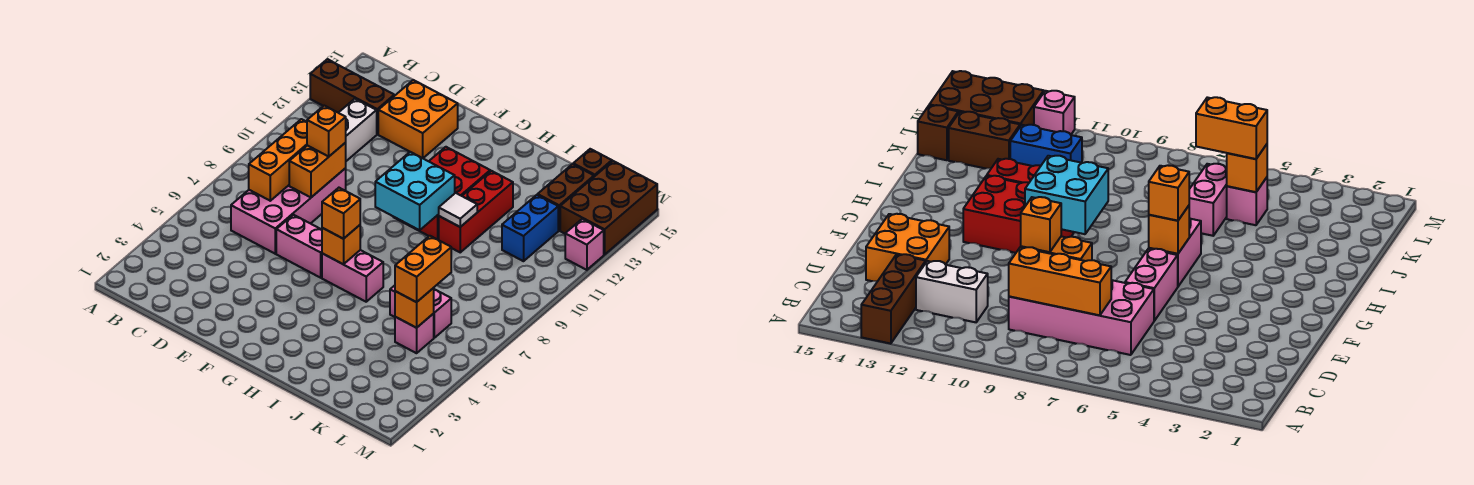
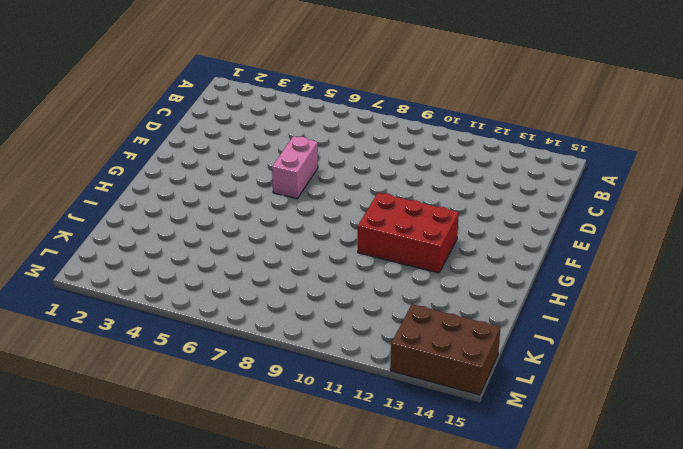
none -> brown 1x3 brick [310,59,394,134]
none -> pink 2x4 brick [231,168,346,254]
none -> white 1x2 brick [339,99,377,161]

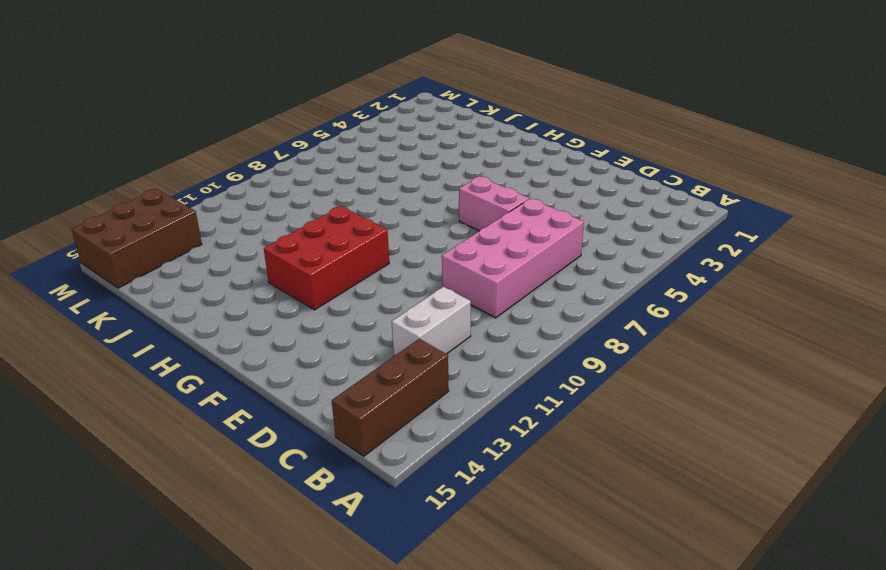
brown 1x3 brick [332,339,449,456] -> brown 1x3 brick turned to [310,59,394,134]
none -> orange 2x2 brick [378,80,458,158]
none -> pink 1x2 brick [322,250,383,302]
none -> red 1x3 brick [439,171,513,252]

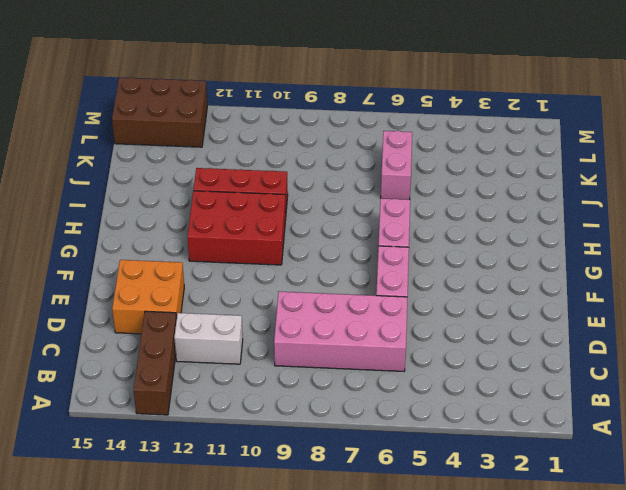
none -> pink 1x1 brick [395,314,434,353]
none -> blue 1x2 brick [502,195,558,261]
none -> brown 1x2 brick [538,164,594,230]

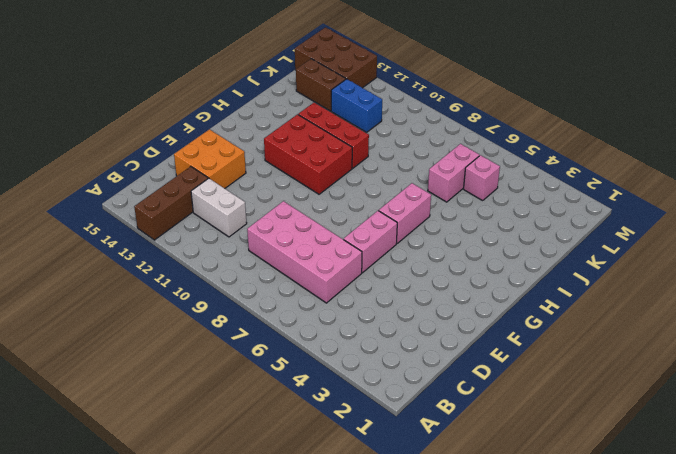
none -> brown 1x1 brick [573,149,612,177]
none -> pink 1x1 brick [565,219,604,270]
none -> orange 1x3 brick [249,119,307,201]

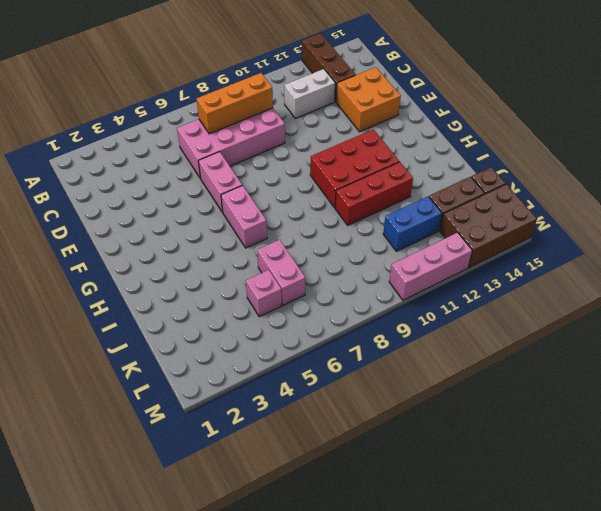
pink 1x3 brick [389,233,472,300] -> pink 1x1 brick [565,219,604,270]
none -> orange 1x2 brick [289,143,346,197]
none -> orange 1x1 brick [322,225,360,264]
none -> cyan 2x2 brick [375,152,455,230]

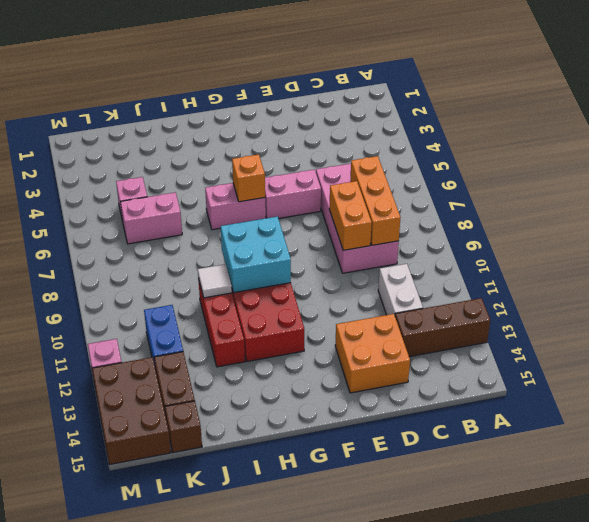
none -> orange 1x1 brick [395,288,434,328]
none -> orange 1x1 brick [307,106,346,156]
none -> orange 1x1 brick [322,188,360,239]

